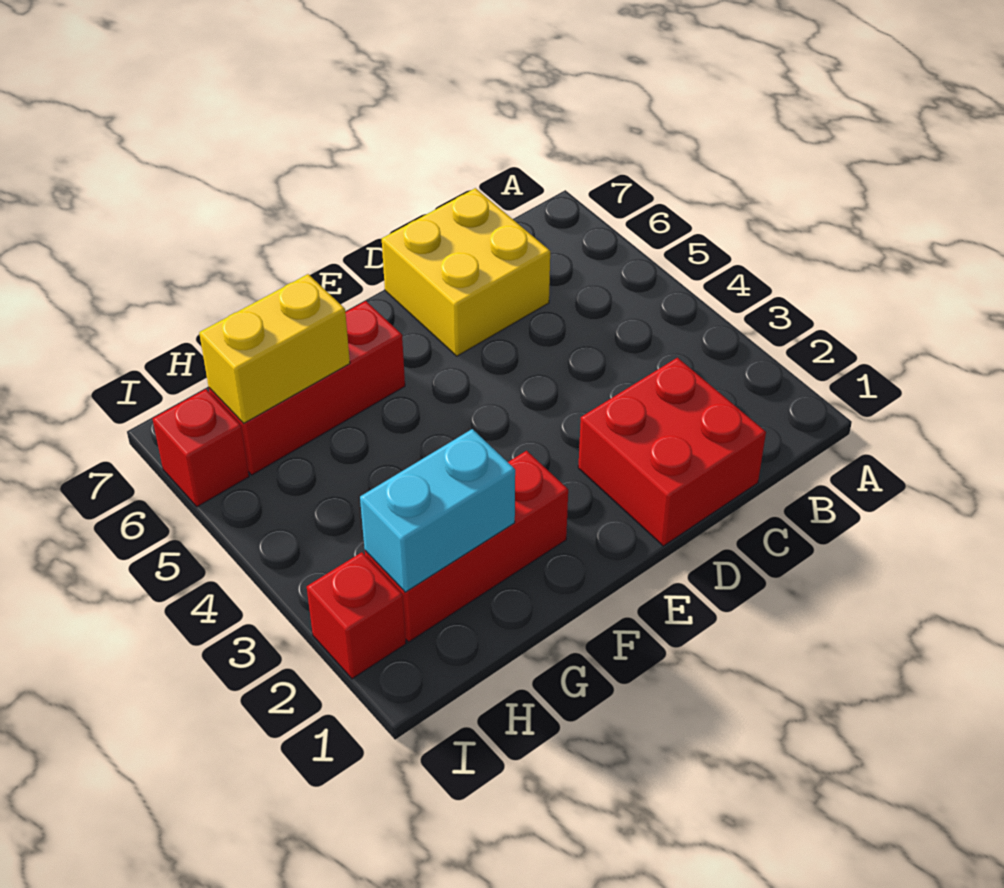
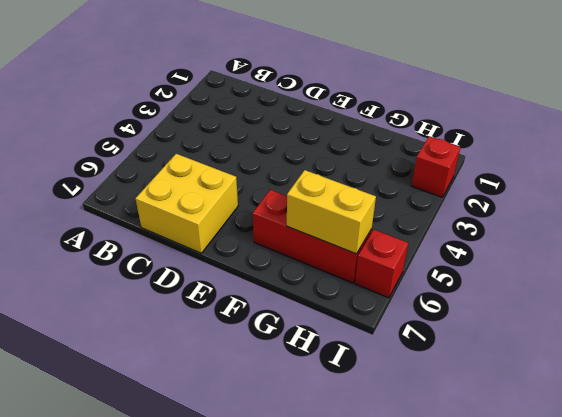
none -> red 2x2 brick [578,358,766,546]
none -> red 1x3 brick [365,451,568,642]

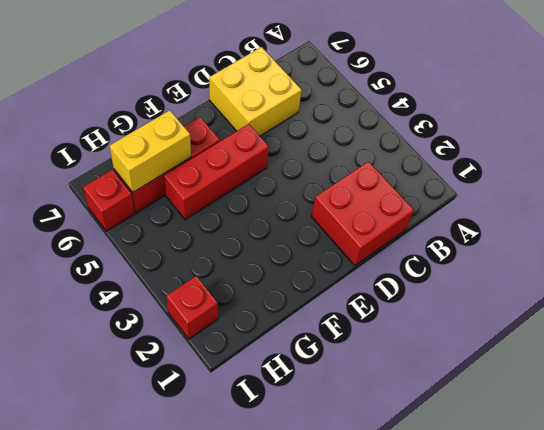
red 1x3 brick [164,124,269,220] -> red 1x3 brick moved to [365,451,568,642]
none -> cyan 1x2 brick [360,429,515,592]

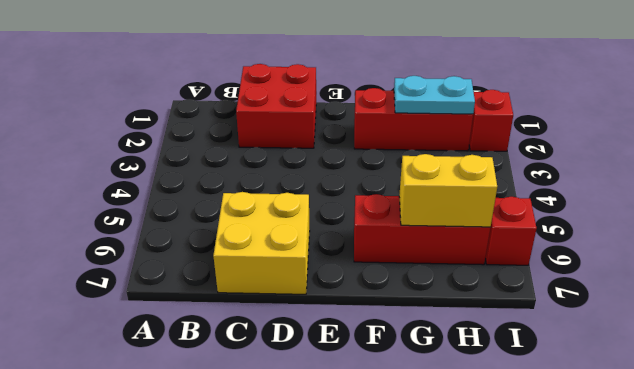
cyan 1x2 plate [394,76,475,114] -> cyan 1x2 brick [360,429,515,592]

